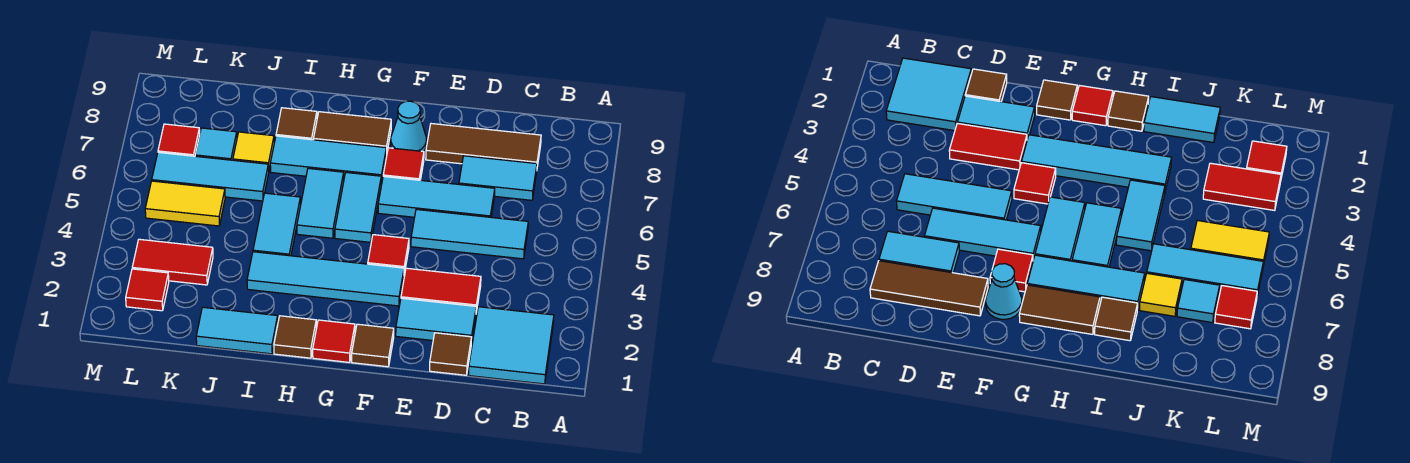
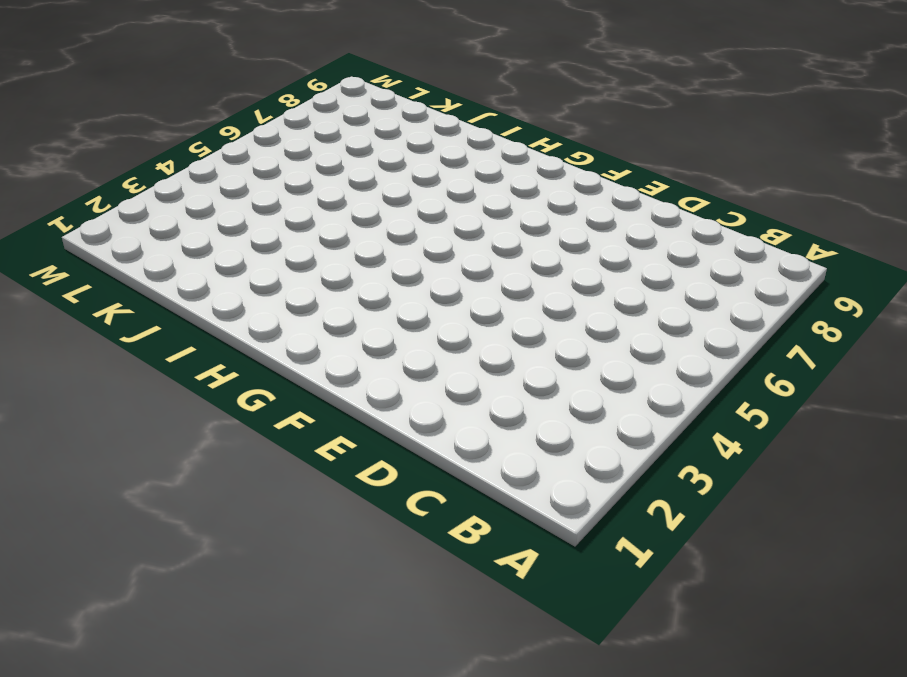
none -> cyan 2x2 tile [469,307,554,384]
none -> cyan 1x3 tile [411,209,528,259]
none -> cyan 1x2 tile [459,156,537,200]

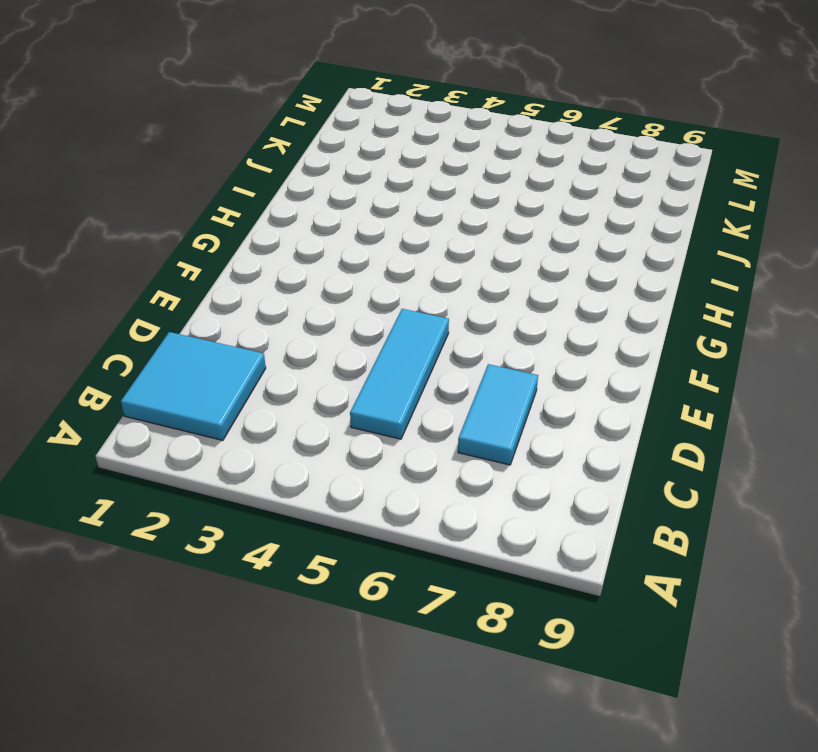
none -> brown 1x3 tile [426,124,541,167]
none -> brown 1x1 tile [430,333,472,375]
none -> cyan 1x2 tile [396,298,476,344]

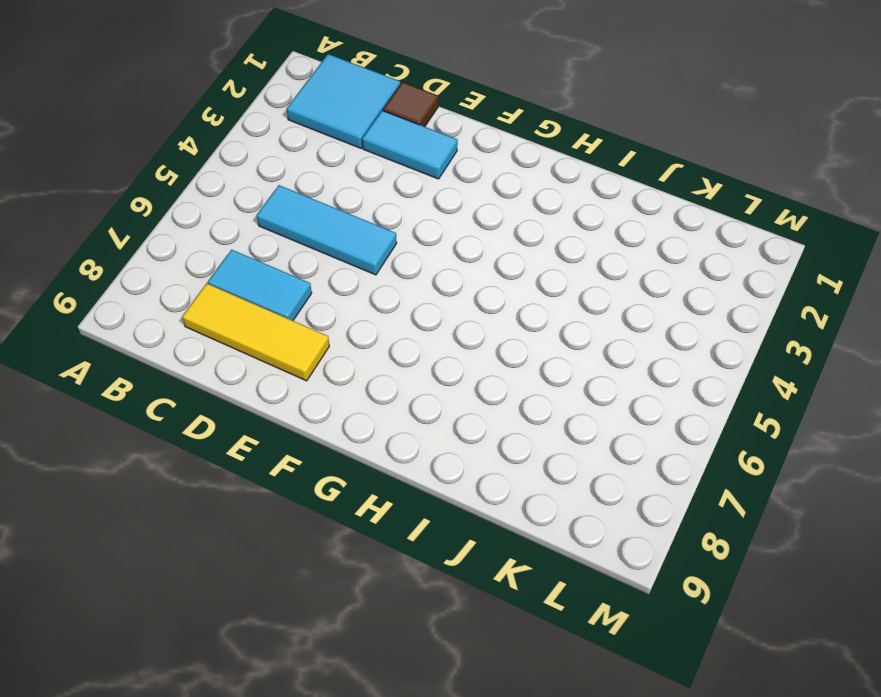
yellow 1x3 tile [183,284,329,381] -> brown 1x3 tile [426,124,541,167]
none -> red 1x2 tile [401,268,481,312]
none -> cyan 1x3 tile [378,176,495,217]
none -> brown 1x1 tile [352,324,394,367]

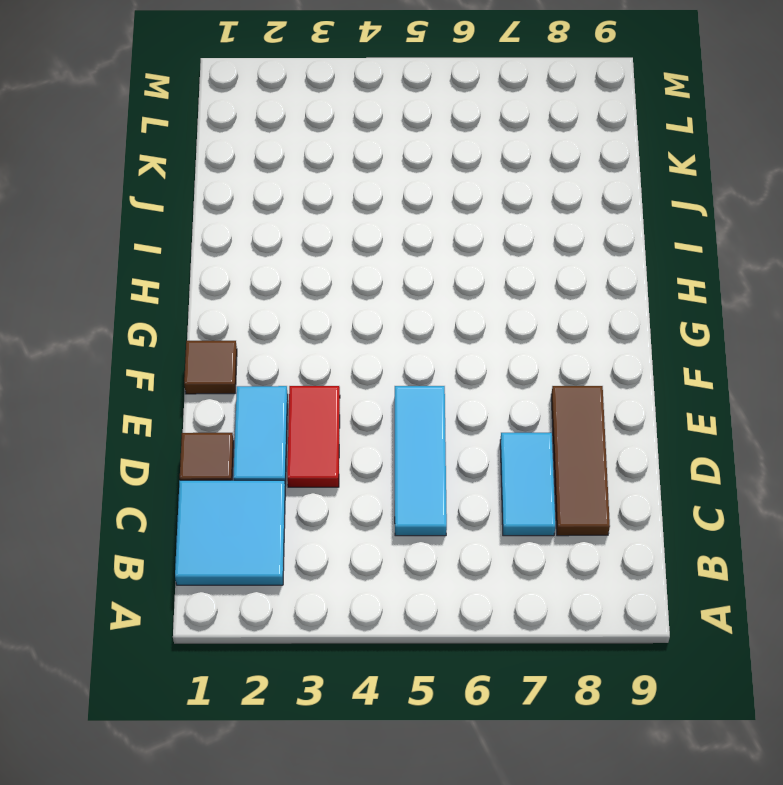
none -> cyan 1x3 tile [378,176,495,217]
none -> cyan 1x4 tile [247,252,404,306]
none -> red 1x1 tile [368,235,409,274]

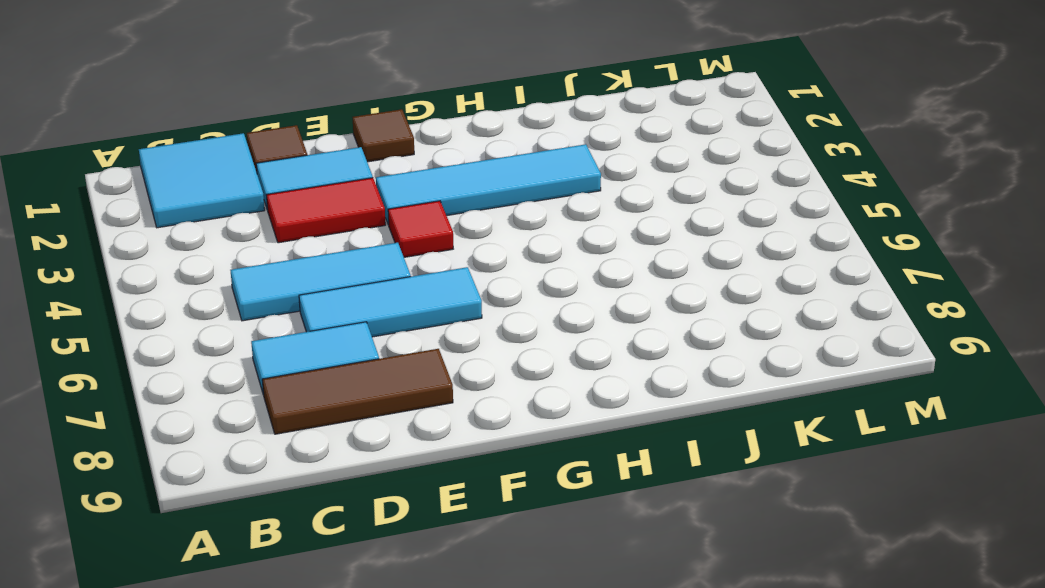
none -> red 1x1 tile [383,148,424,180]
none -> cyan 1x1 cone [391,101,426,152]
none -> red 1x1 tile [313,320,355,362]

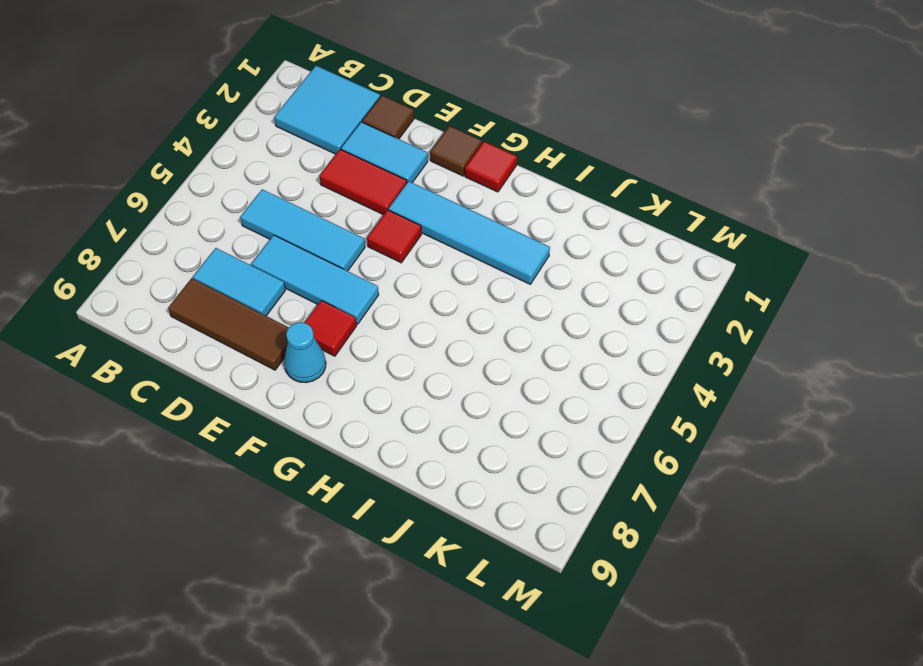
none -> cyan 1x2 tile [335,173,381,242]
none -> cyan 1x3 tile [270,136,387,184]
none -> brown 1x2 tile [314,112,391,155]

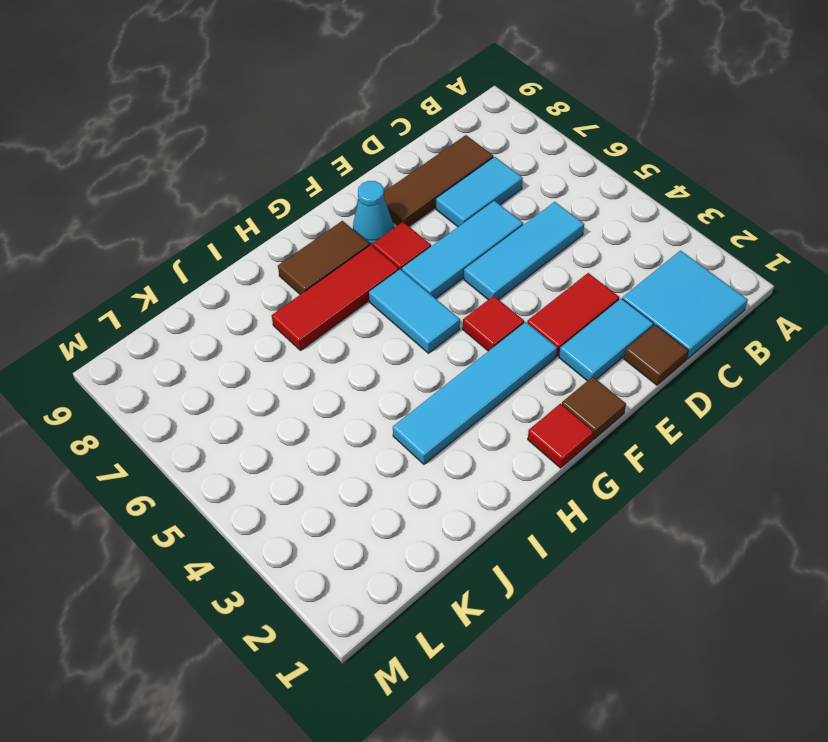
red 1x3 tile [272,245,399,351] -> cyan 1x3 tile [270,136,387,184]
none -> brown 1x1 tile [274,316,316,358]
none -> cyan 1x2 tile [297,168,344,238]
none -> cyan 1x2 tile [196,307,278,354]

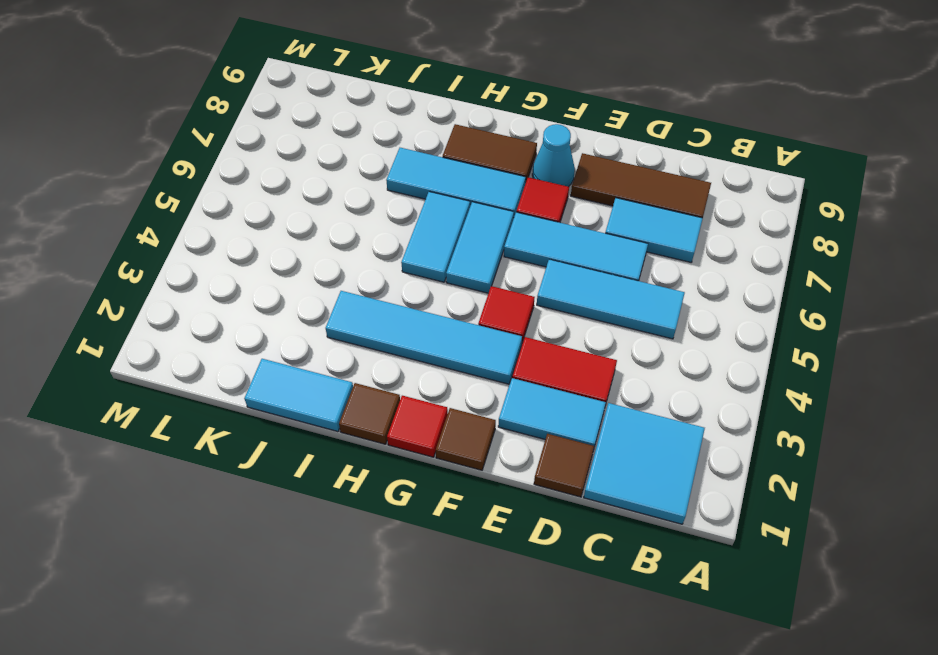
none -> cyan 1x2 tile [253,193,301,256]
none -> brown 1x1 tile [276,108,317,140]
none -> cyan 1x3 tile [152,152,269,201]

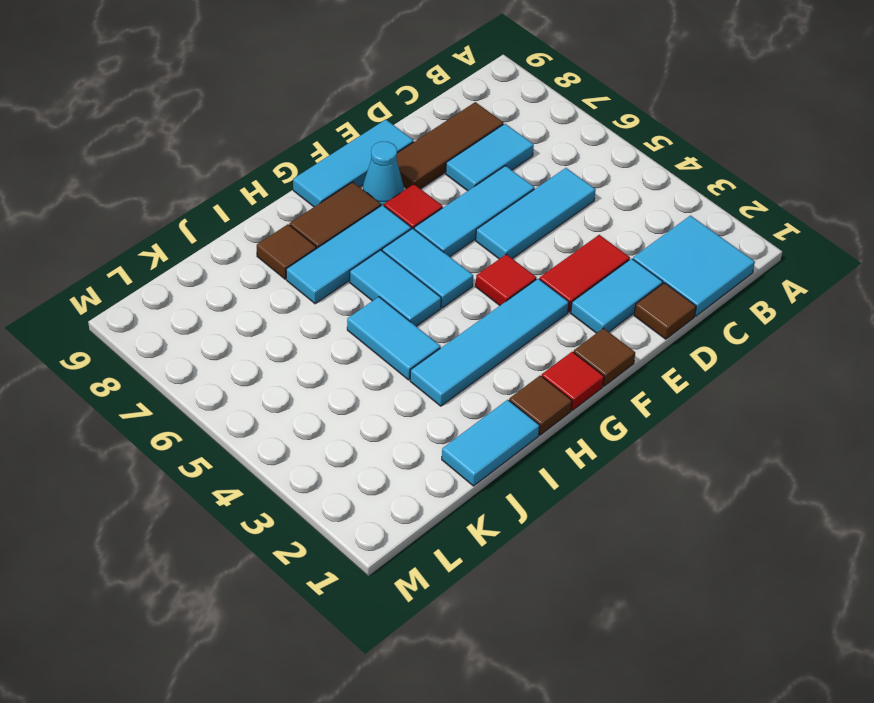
cyan 1x3 tile [293,120,414,207] -> cyan 1x3 tile moved to [152,152,269,201]
none -> yellow 1x1 tile [233,132,274,170]
none -> red 1x2 tile [132,239,213,285]
none -> yellow 1x2 tile [145,181,225,226]

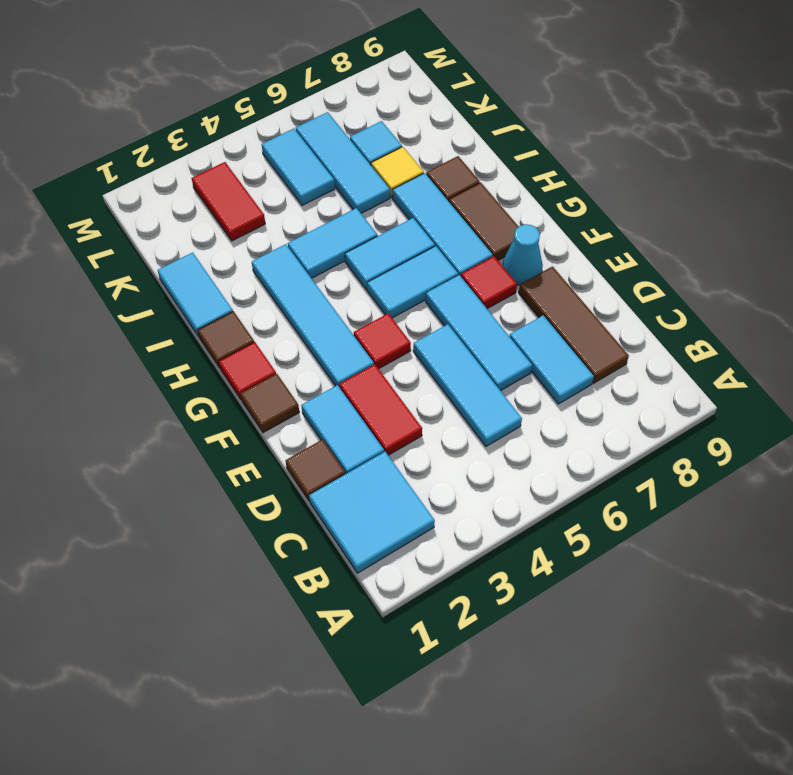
cyan 1x2 tile [262,129,335,205] -> yellow 1x2 tile [145,181,225,226]
none -> red 1x1 tile [126,269,169,311]
none -> red 1x1 tile [158,124,200,156]

